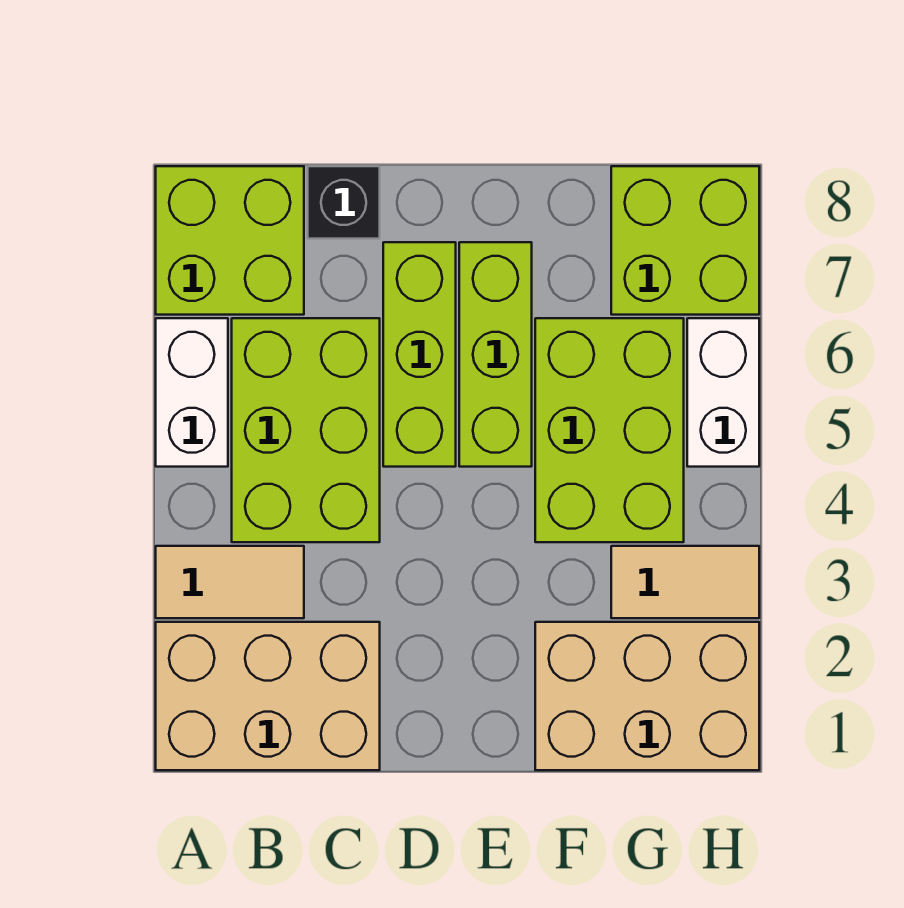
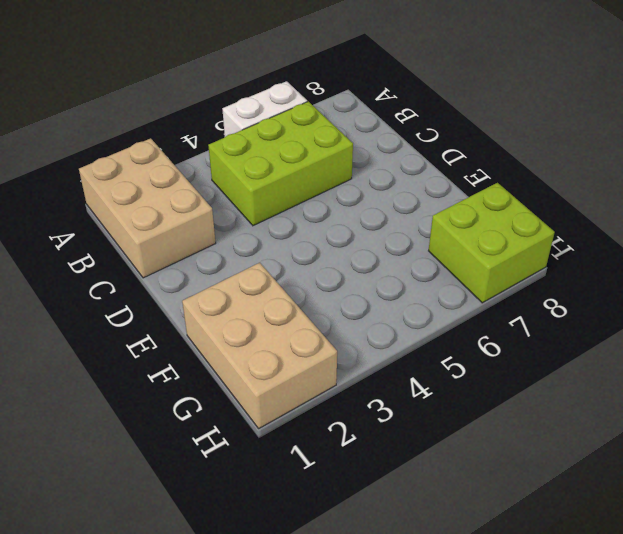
none -> tan 1x2 tile [156,546,304,618]
none -> lime 2x2 brick [156,166,304,315]
none -> black 1x1 brick [308,166,380,239]

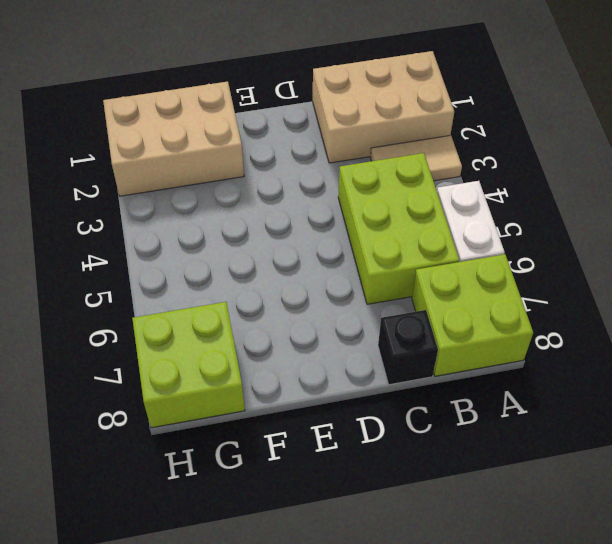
none -> lime 1x3 brick [383,242,456,467]
none -> lime 1x3 brick [459,242,532,467]
none -> lime 2x3 brick [535,318,684,542]

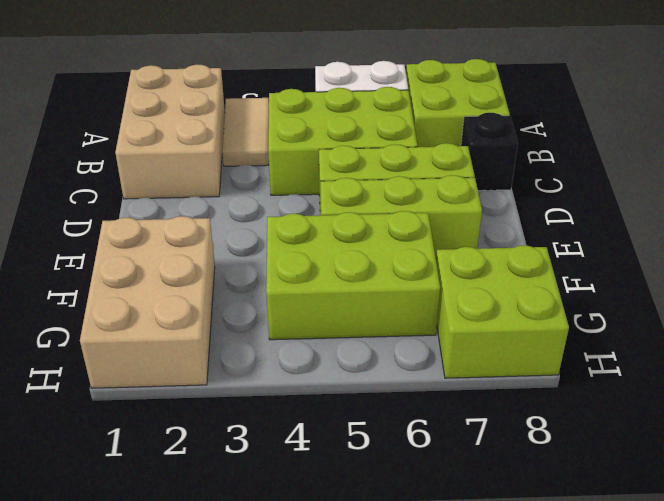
none -> tan 1x2 tile [611,546,759,618]
none -> white 1x2 brick [687,318,759,467]

